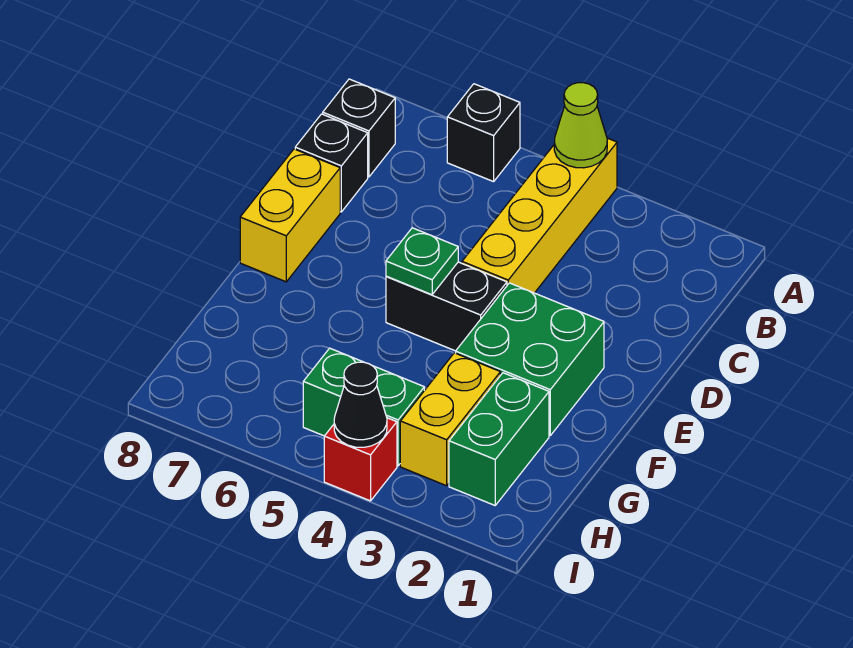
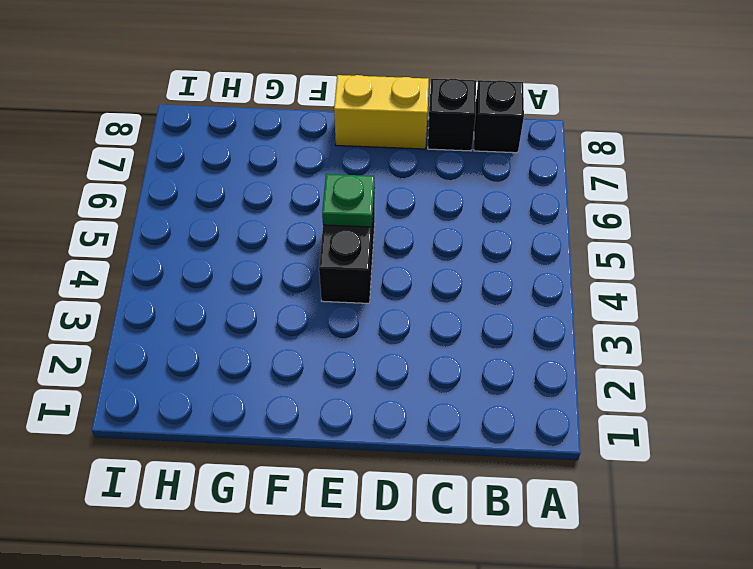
none -> yellow 1x4 brick [462,138,617,293]
none -> black 1x1 brick [447,84,520,182]
none -> green 2x2 brick [456,283,604,435]

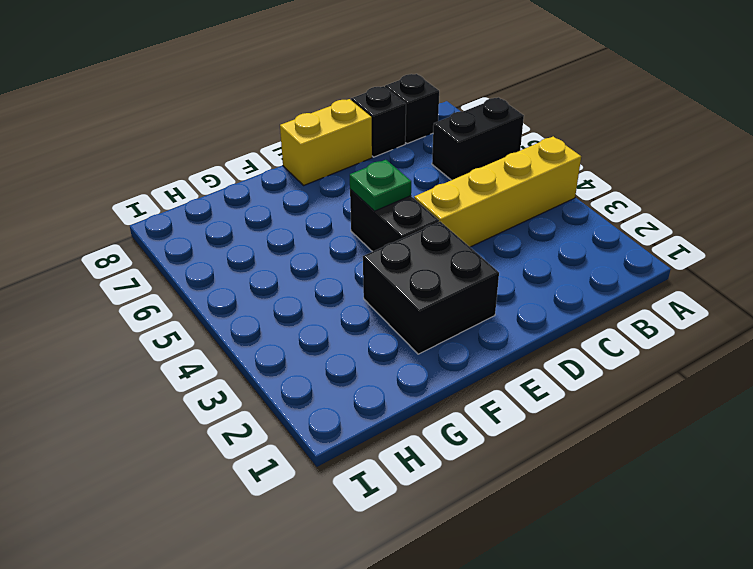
black 1x2 brick [432,97,524,180] -> black 1x1 brick [447,84,520,182]
black 2x2 brick [363,221,499,354] -> green 2x2 brick [456,283,604,435]
none -> green 1x2 brick [449,373,549,505]
none -> yellow 1x2 brick [400,353,500,486]
none -> green 1x2 brick [303,348,424,466]

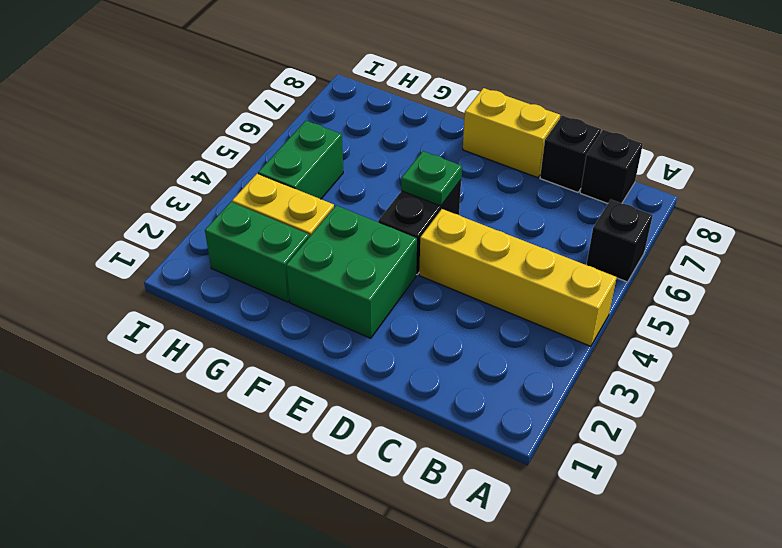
none -> red 1x1 brick [324,418,397,501]
none -> lime 1x1 cone [554,83,607,168]
none -> black 1x1 cone [334,362,387,447]

